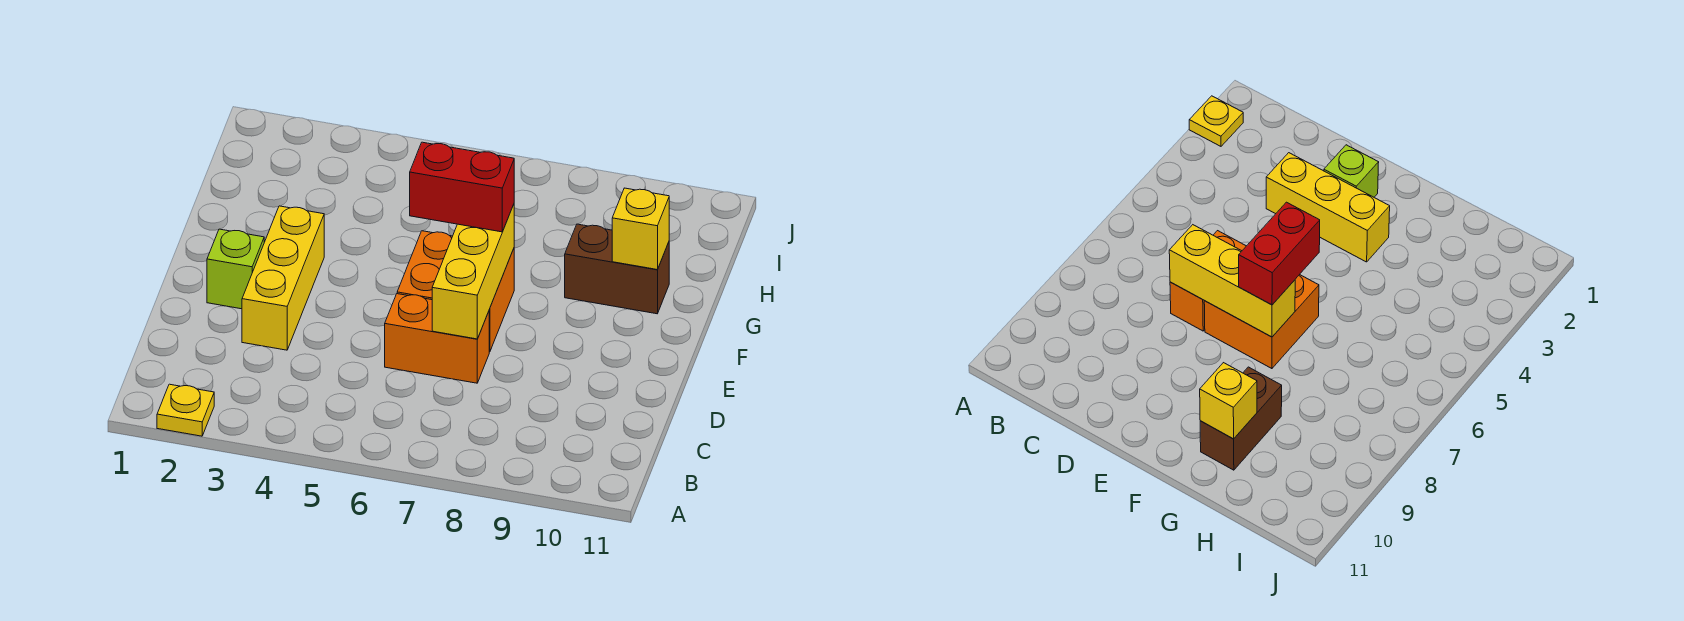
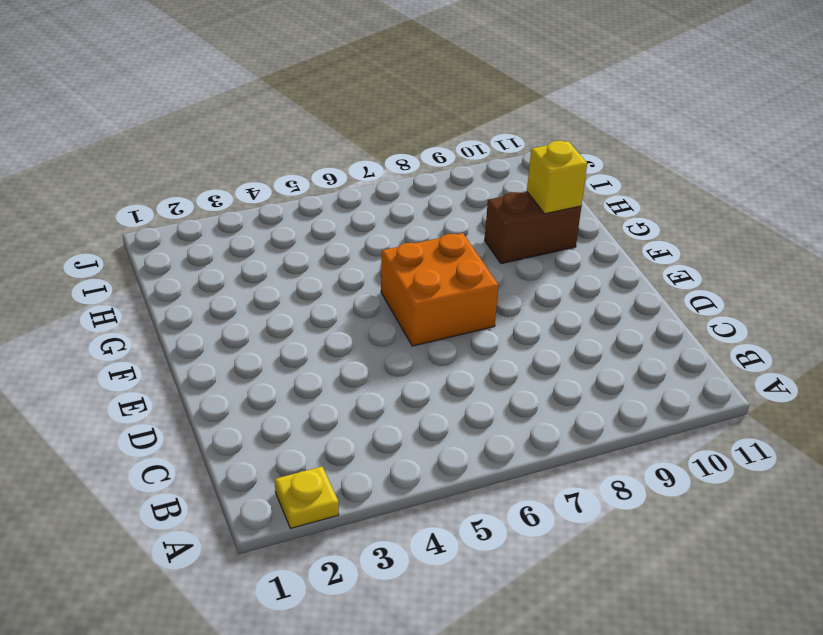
none -> yellow 1x3 brick [242,206,324,350]
none -> orange 1x2 brick [385,294,489,383]

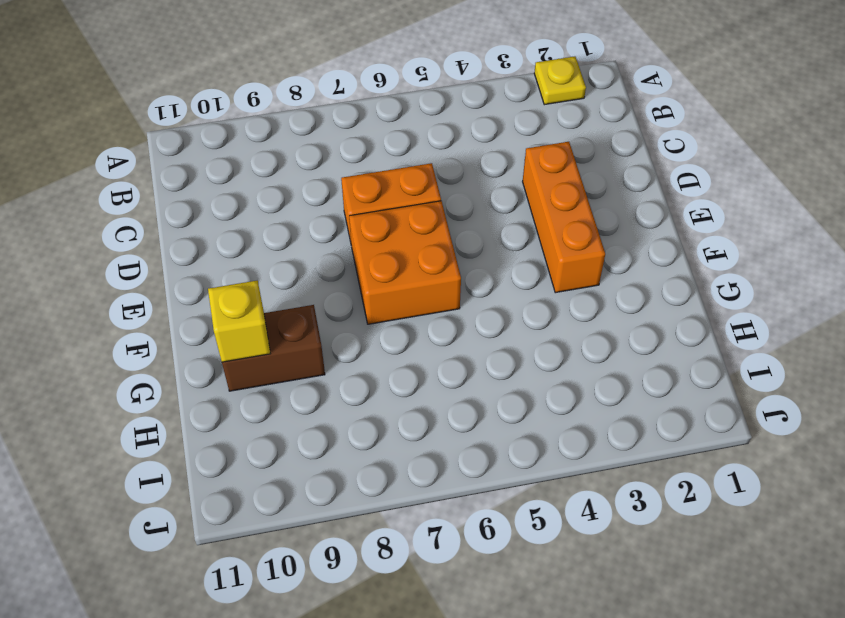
orange 1x3 brick [523,142,605,293] -> yellow 1x3 brick [242,206,324,350]
none -> lime 1x1 brick [207,229,264,309]
none -> yellow 1x3 brick [432,204,514,339]

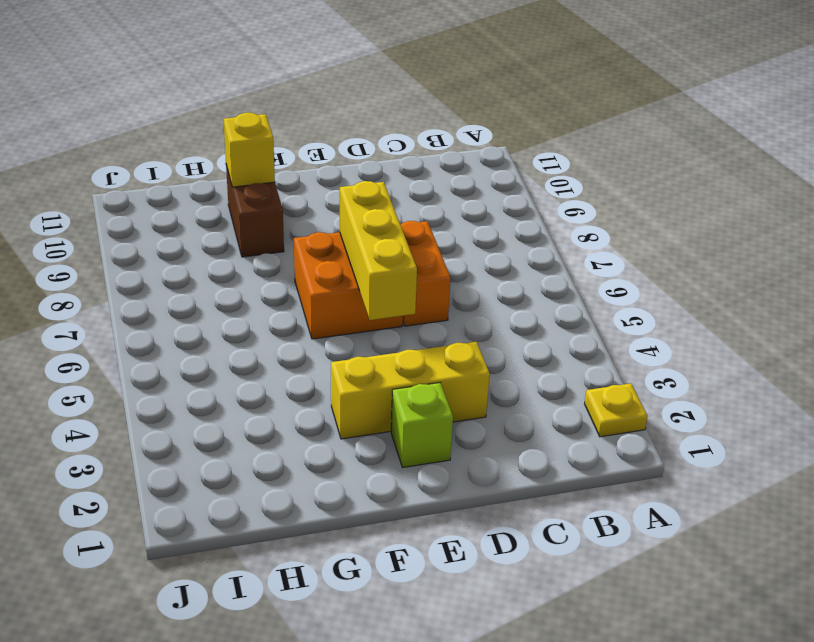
yellow 1x3 brick [340,181,417,320] -> yellow 1x3 brick turned to [432,204,514,339]
none -> red 1x2 brick [410,142,514,232]

